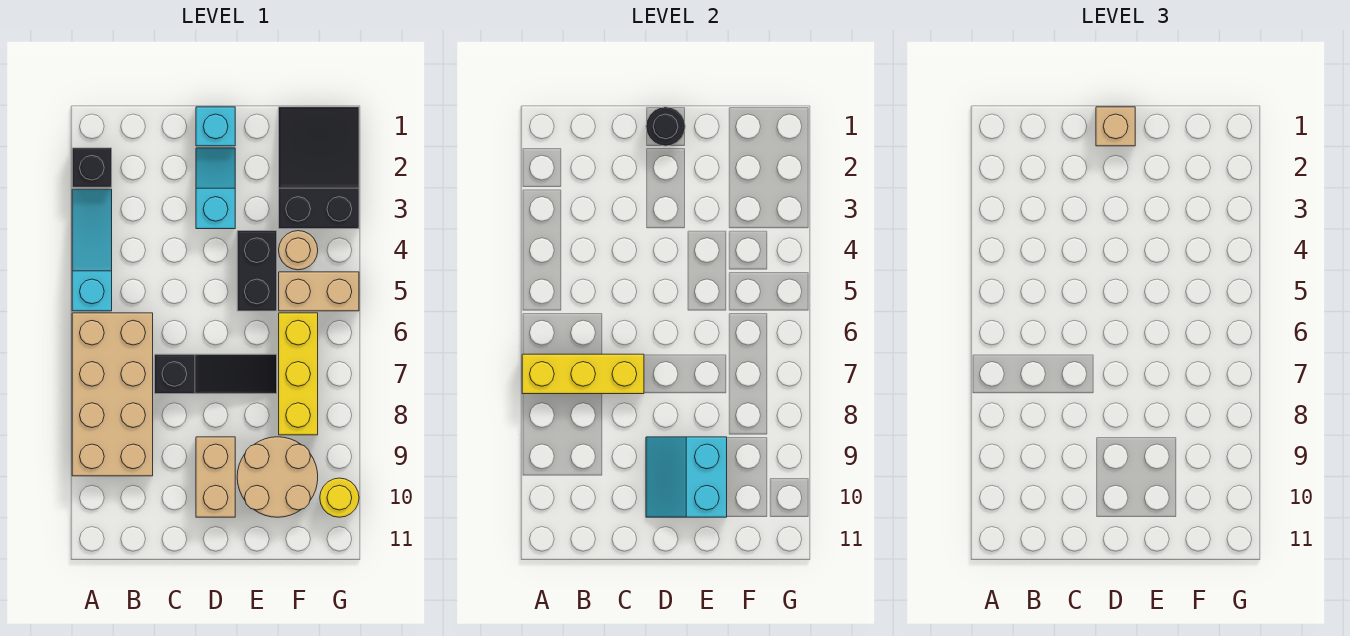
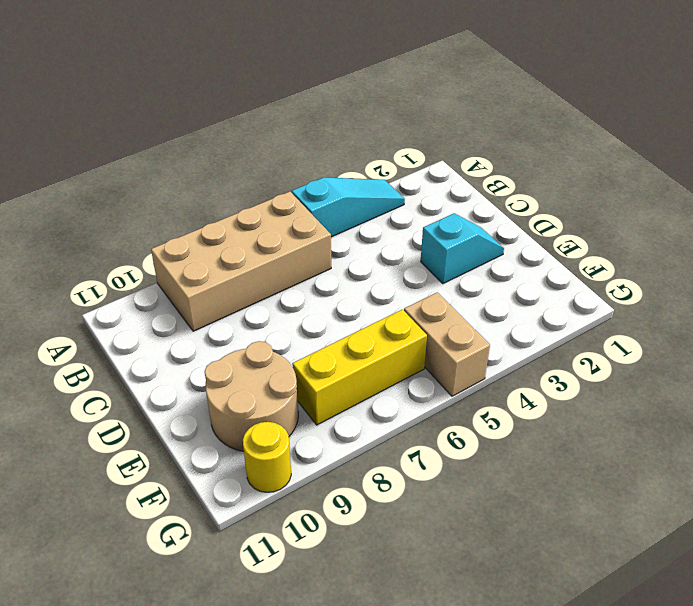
none -> black 1x1 brick [72,148,112,187]
none -> black 1x3 slope [155,354,277,394]
none -> cyan 1x1 brick [196,107,235,146]

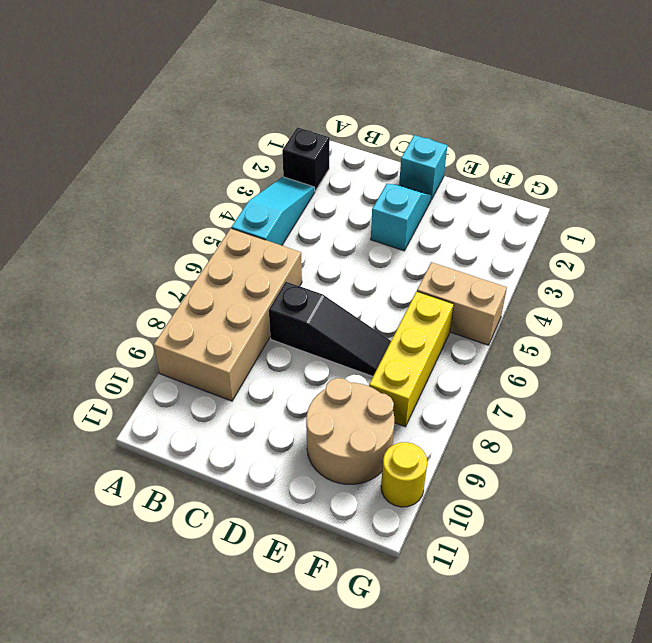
none -> tan 1x2 brick [196,437,235,517]
none -> black 1x2 brick [237,231,277,311]
none -> black 2x3 slope [279,107,359,229]

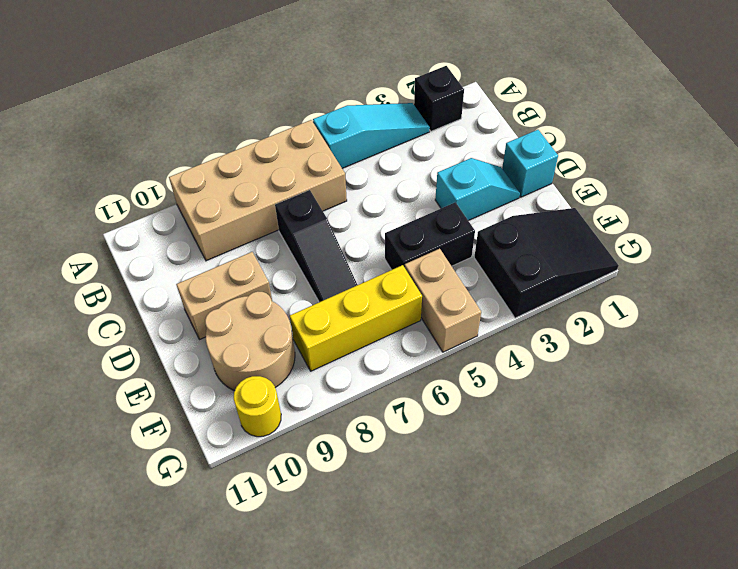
none -> tan 1x1 round brick [279,231,318,270]
none -> yellow 1x3 brick [522,354,644,394]
none -> black 1x1 round brick [646,107,685,146]

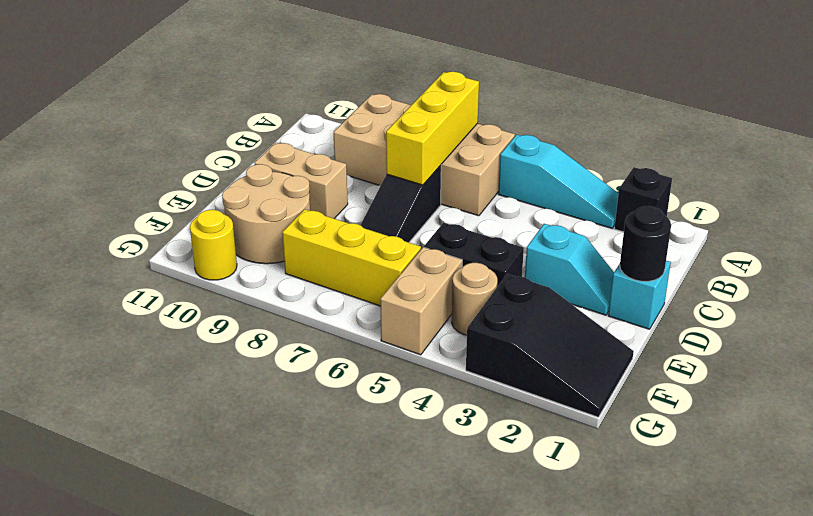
none -> cyan 2x2 slope [646,437,727,517]
none -> tan 1x1 brick [1096,107,1135,146]

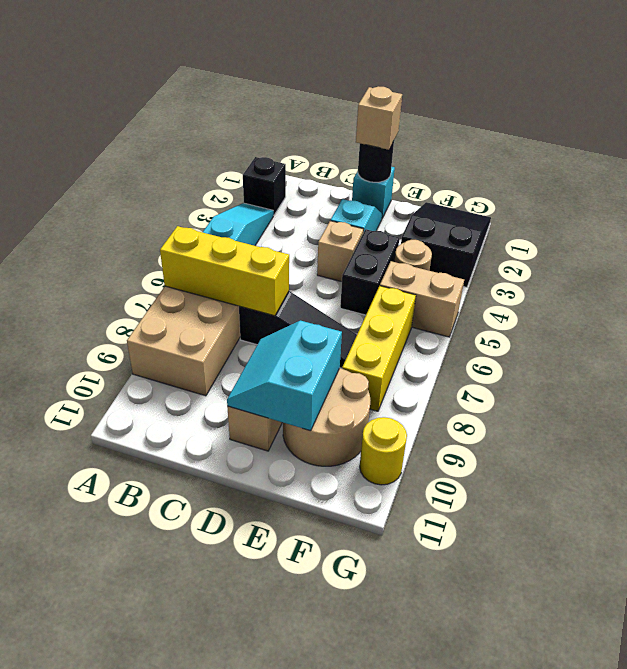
tan 1x1 brick [317,221,364,282] -> none

